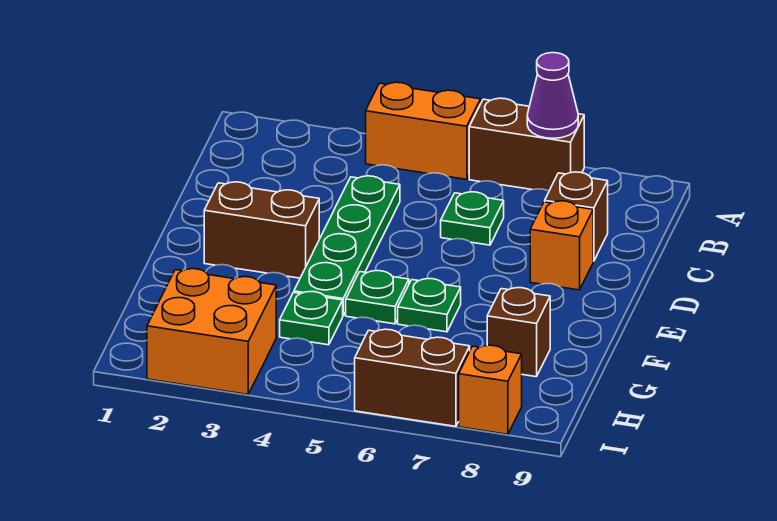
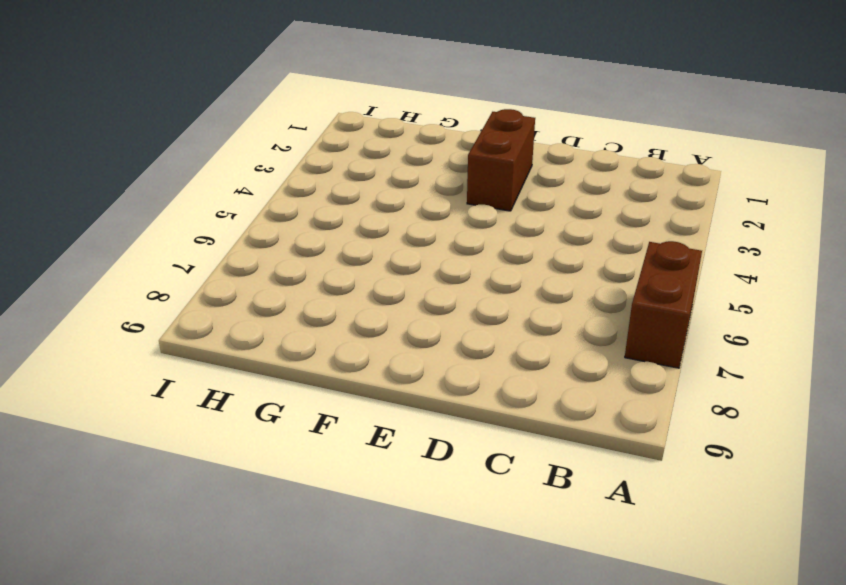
none -> orange 1x2 brick [366,82,481,179]
none -> green 1x4 plate [294,176,400,315]
none -> green 1x1 plate [441,192,504,245]

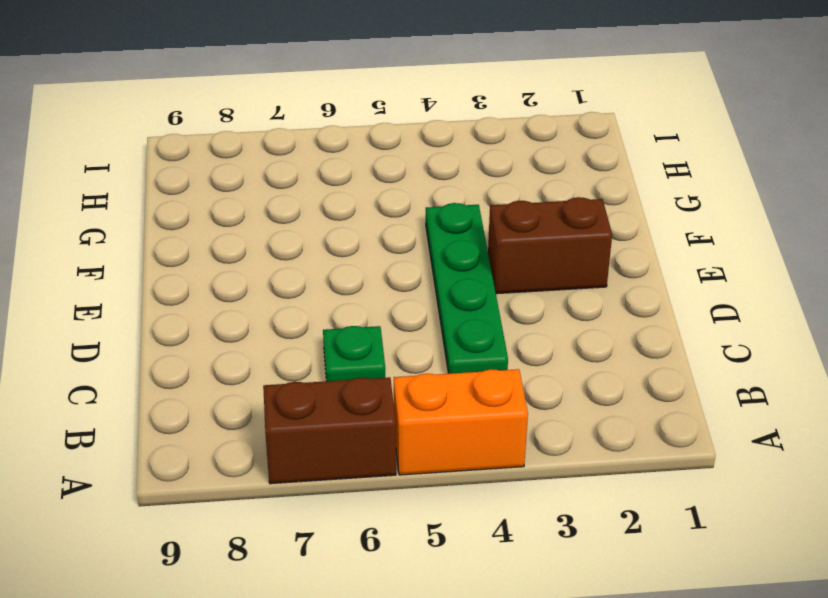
none -> brown 1x1 brick [545,172,608,261]
none -> orange 1x1 brick [530,201,593,290]
none -> green 1x1 plate [346,271,409,324]

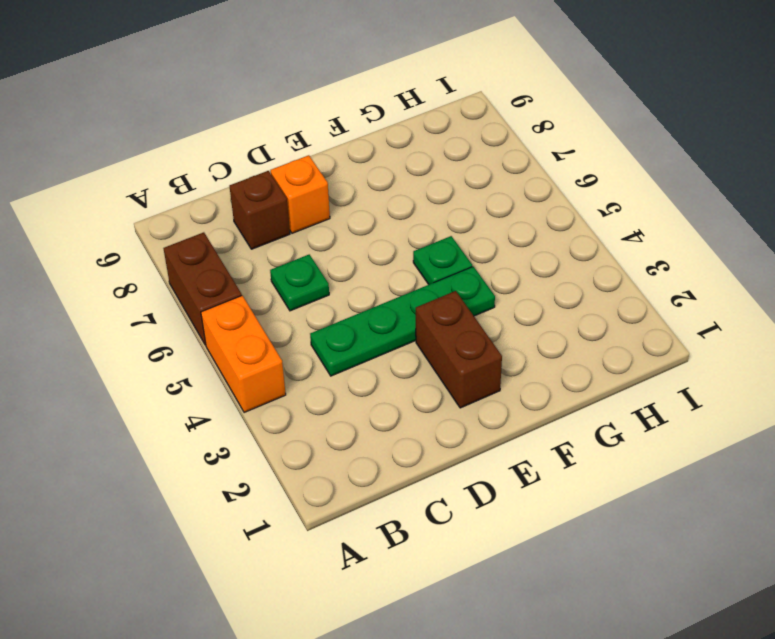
none -> green 1x1 plate [398,279,461,332]
none -> green 1x1 plate [280,292,343,345]
none -> brown 1x1 brick [487,288,550,377]

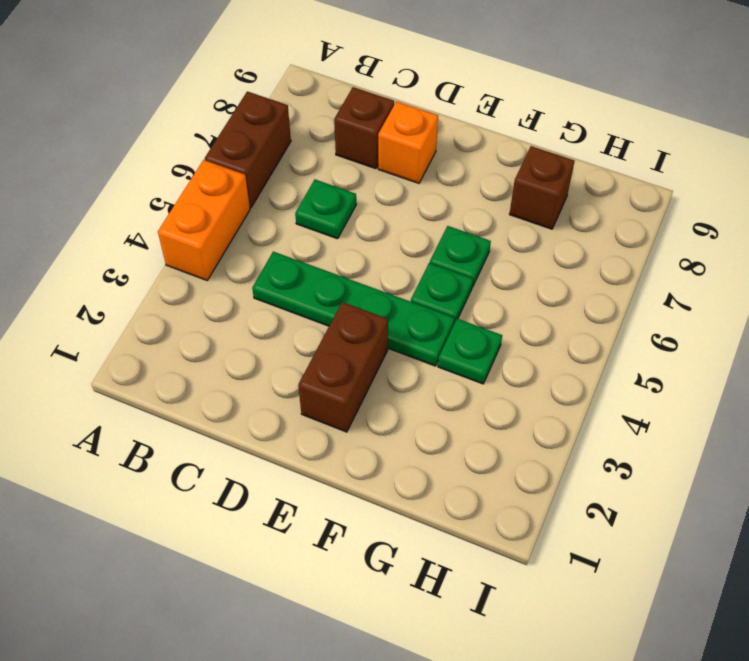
none -> orange 2x2 brick [147,269,276,395]
none -> brown 1x2 brick [355,329,470,426]
none -> orange 1x1 brick [459,345,522,434]

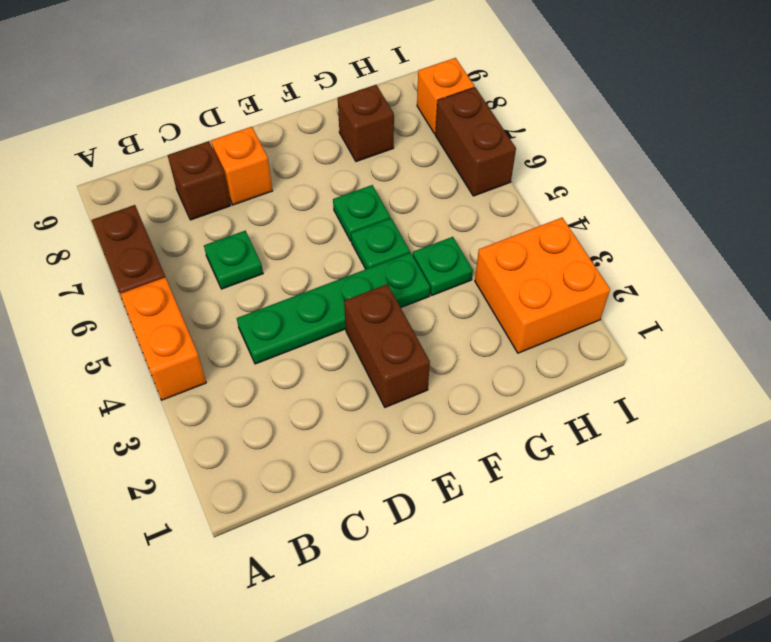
none -> purple 1x1 cone [527,53,578,138]

